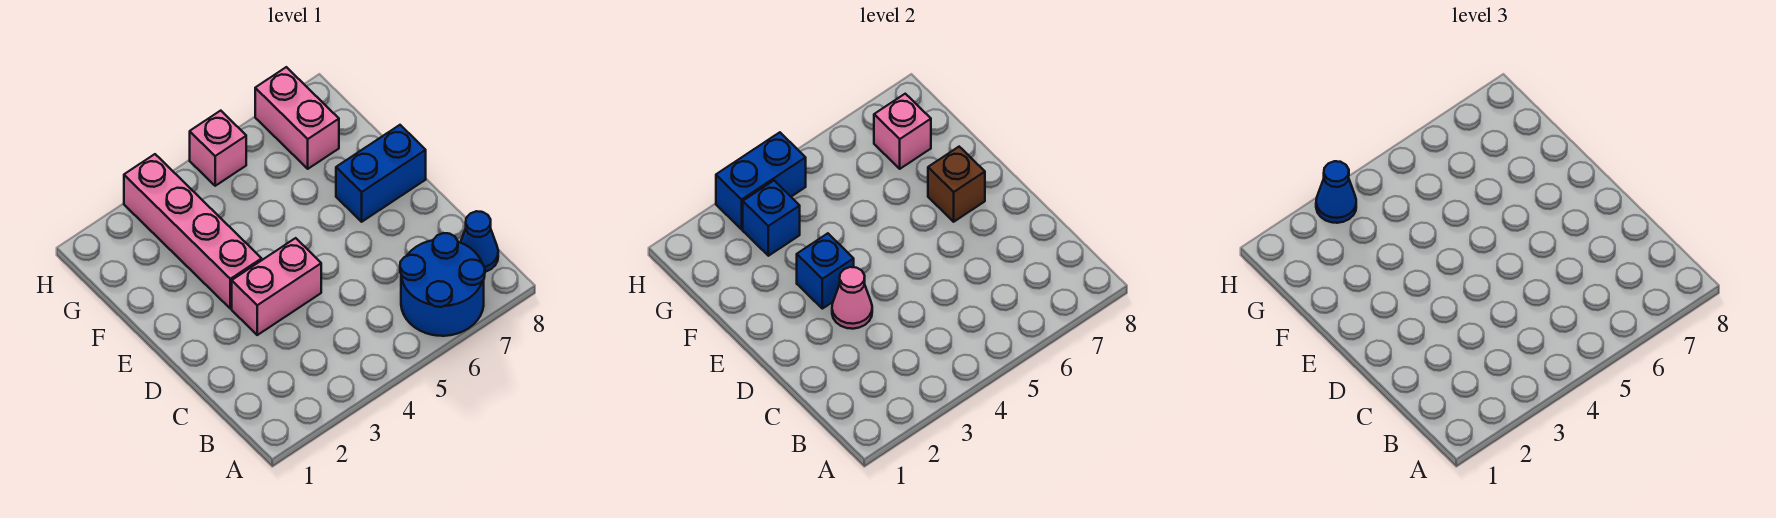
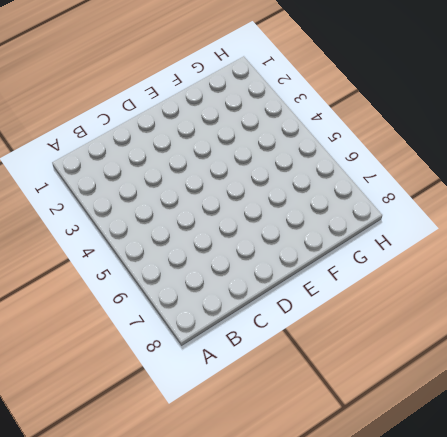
none -> blue 2x2 round brick [400,233,485,336]
none -> blue 1x1 cone [460,211,498,272]
none -> pink 1x2 brick [232,238,321,335]

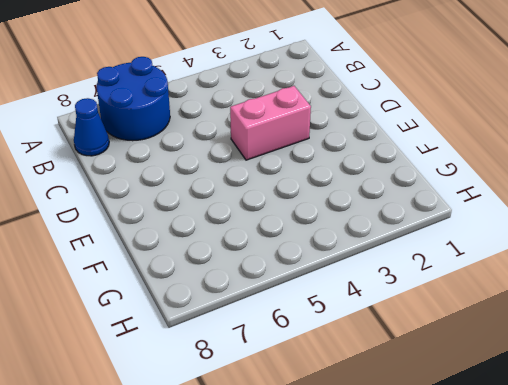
none -> pink 1x4 brick [124,154,262,309]
none -> blue 1x2 brick [336,125,426,222]
none -> pink 1x2 brick [255,67,339,169]

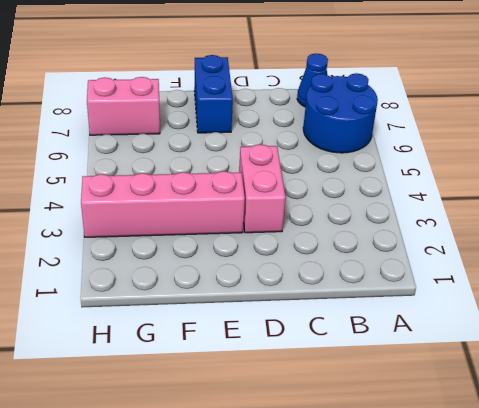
none -> pink 1x1 brick [190,111,246,186]
none -> pink 1x1 cone [832,267,872,329]
none -> blue 1x1 brick [797,233,854,309]

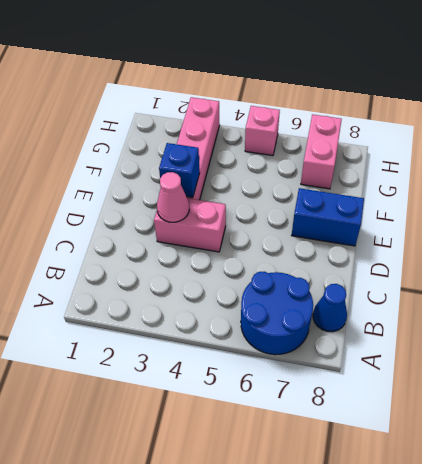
none -> brown 1x1 brick [928,147,985,222]
none -> blue 1x1 brick [743,181,800,256]
none -> pink 1x1 brick [874,94,931,169]

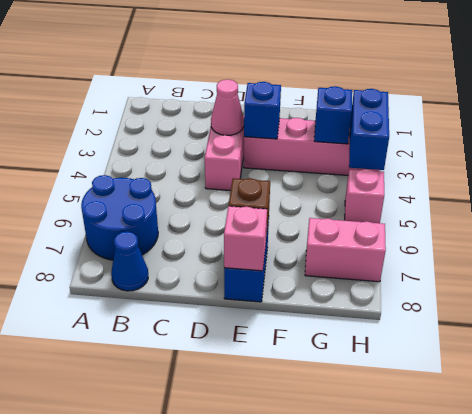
pink 1x1 brick [224,206,267,271] -> pink 1x1 brick moved to [874,94,931,169]
none -> blue 1x1 cone [1316,161,1356,223]

